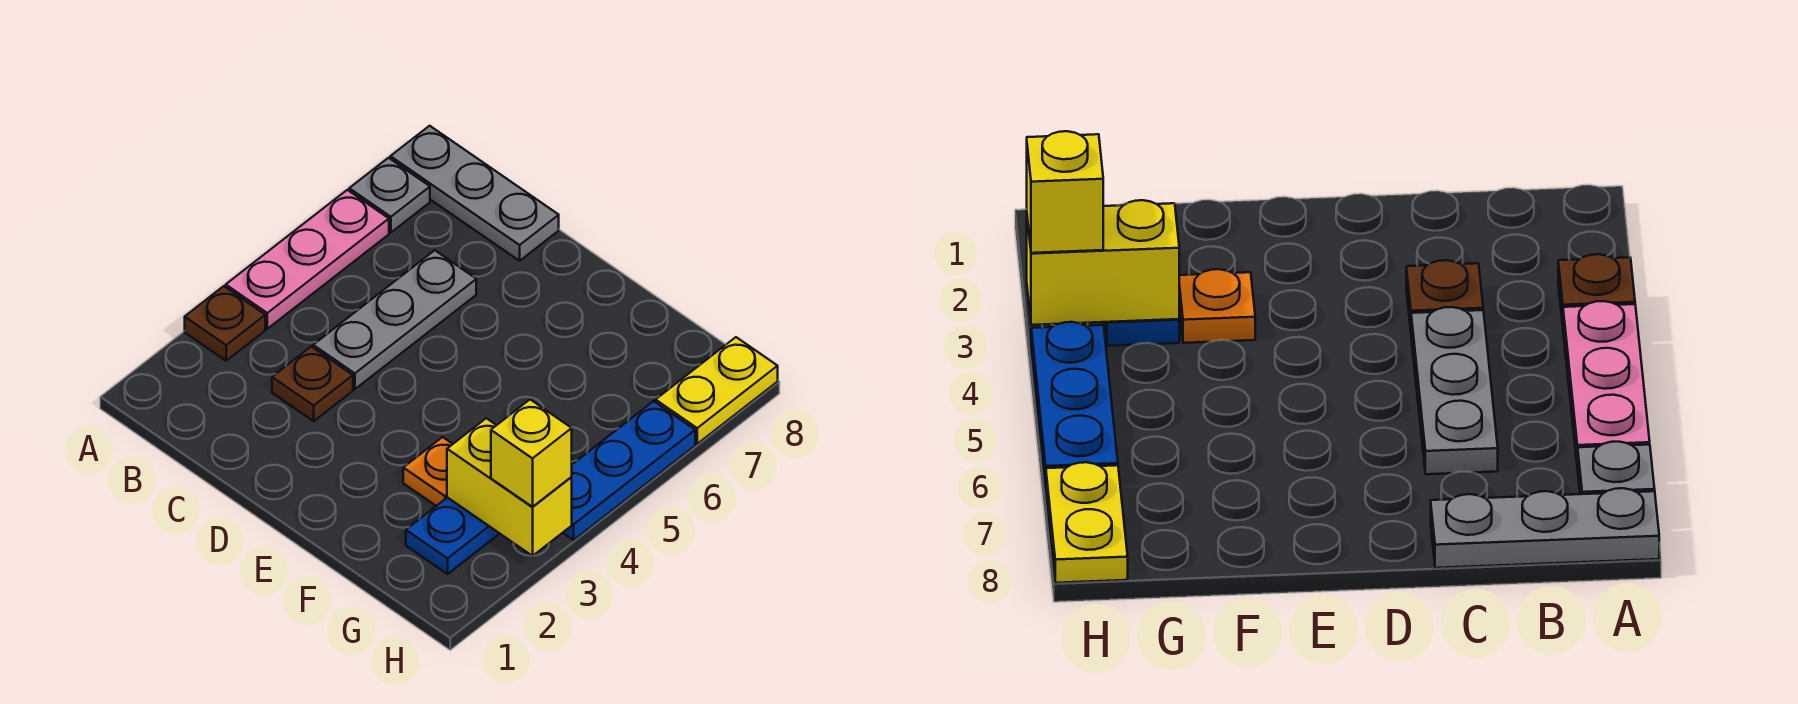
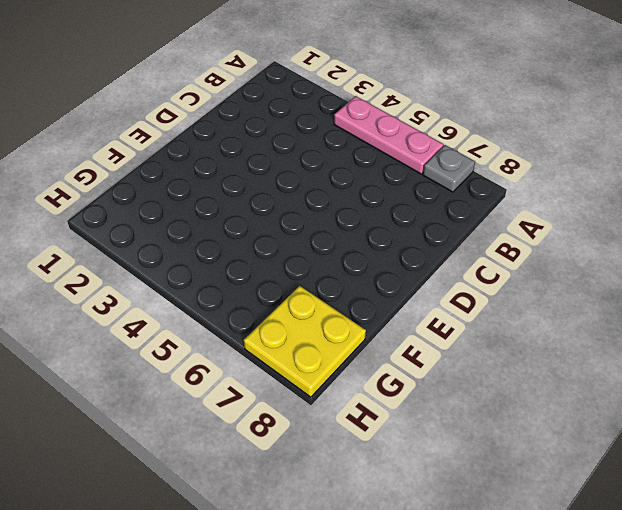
yellow 2x2 plate [244,286,366,397] -> yellow 1x2 plate [656,337,778,444]
none -> brown 1x1 plate [185,286,265,361]
none -> grey 1x3 plate [390,126,559,261]
none -> brown 1x1 plate [272,347,353,421]

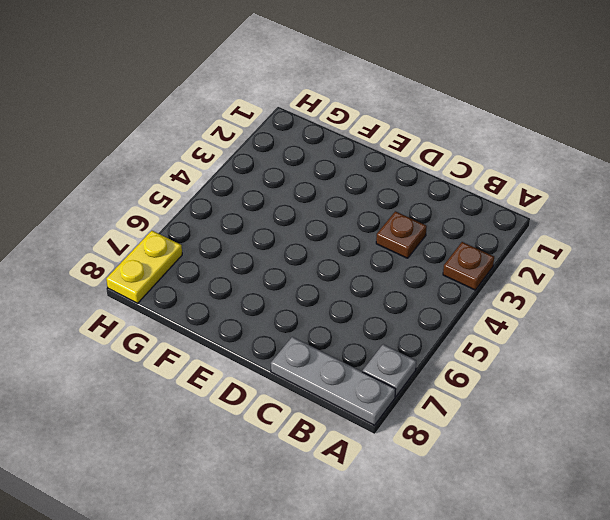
none -> pink 1x3 plate [226,190,389,329]
none -> grey 1x3 plate [313,250,476,389]
none -> orange 1x1 plate [403,437,452,506]

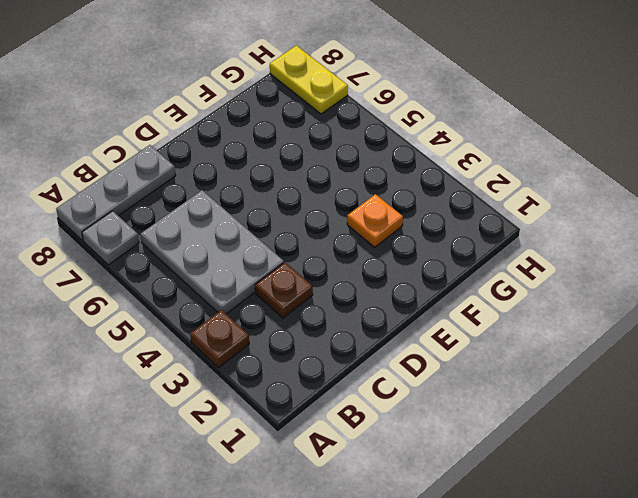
grey 2x3 plate [141,190,284,314] -> grey 1x3 plate [313,250,476,389]
none -> pink 1x3 plate [226,190,389,329]
none -> blue 1x2 plate [406,497,500,574]
none -> blue 1x3 plate [563,401,695,540]

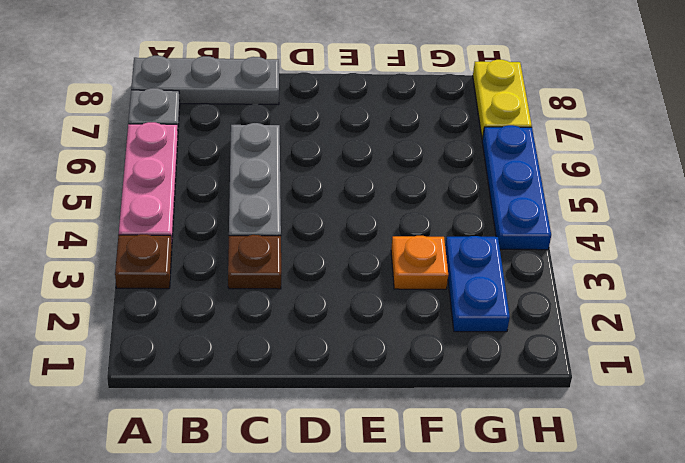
none -> yellow 1x2 brick [447,418,572,556]
none -> yellow 1x1 brick [491,400,572,507]

